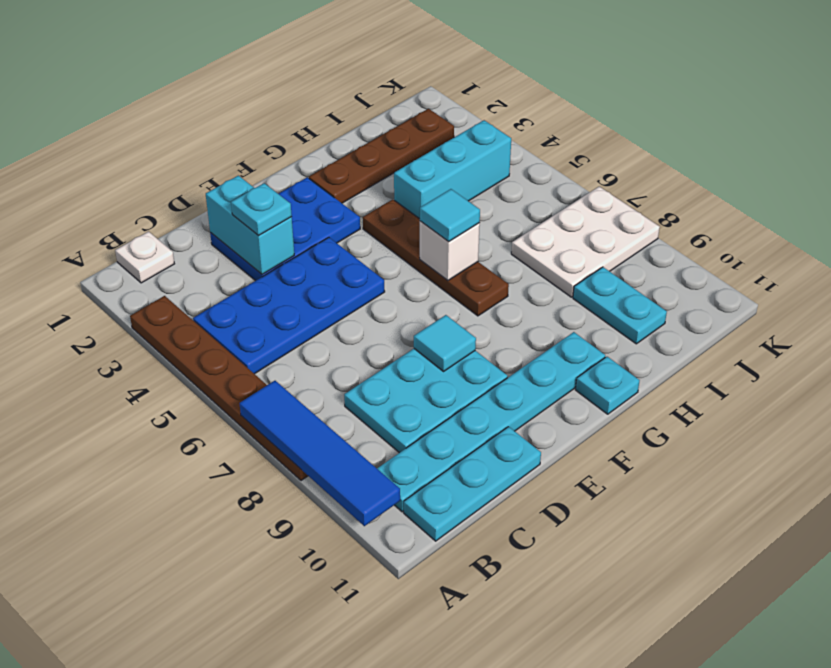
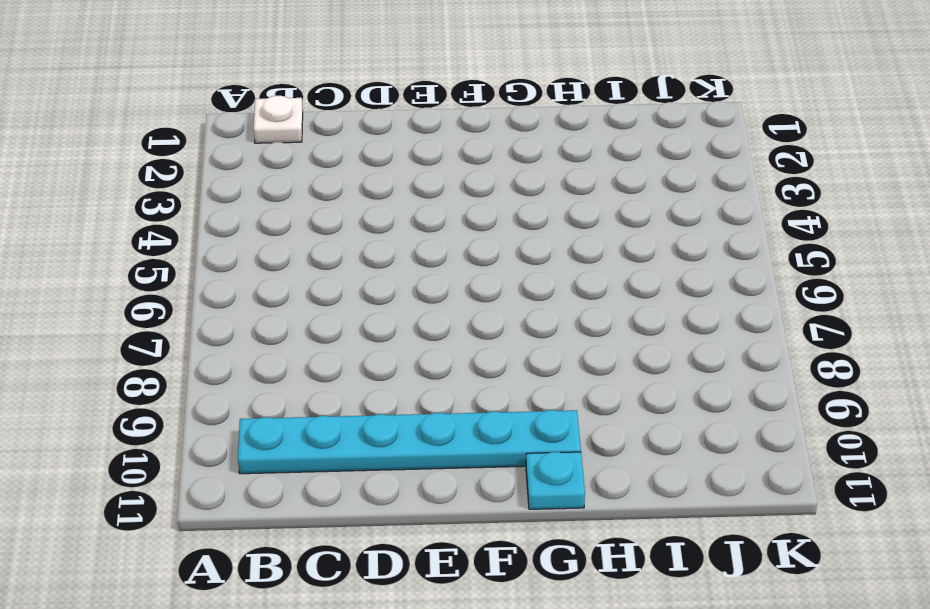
none -> brown 1x6 plate [130,296,308,481]
none -> blue 2x4 plate [193,237,385,374]
none -> cyan 1x3 plate [404,427,541,541]

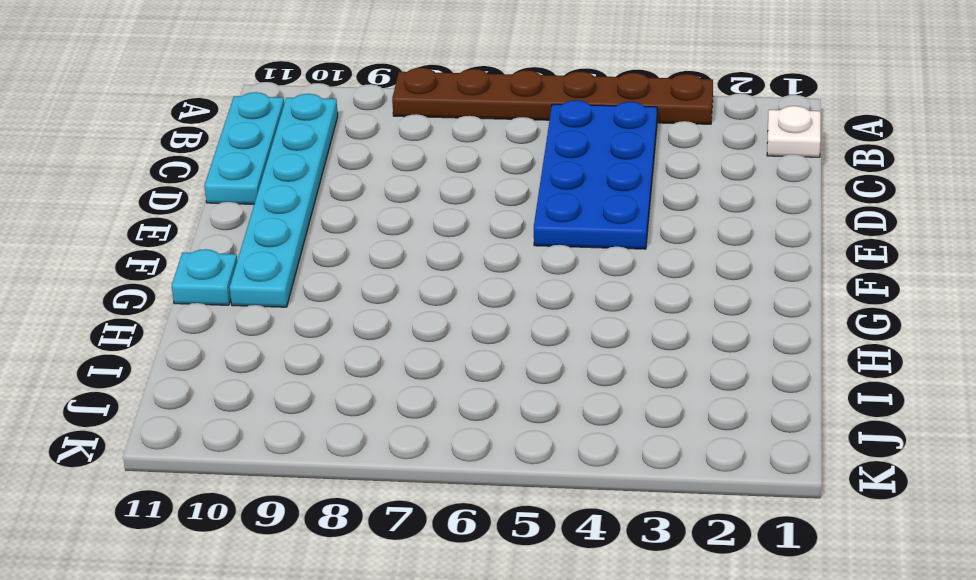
none -> cyan 2x3 plate [344,349,508,453]
none -> blue 2x3 plate [210,177,360,281]
none -> brown 1x4 plate [309,109,454,203]

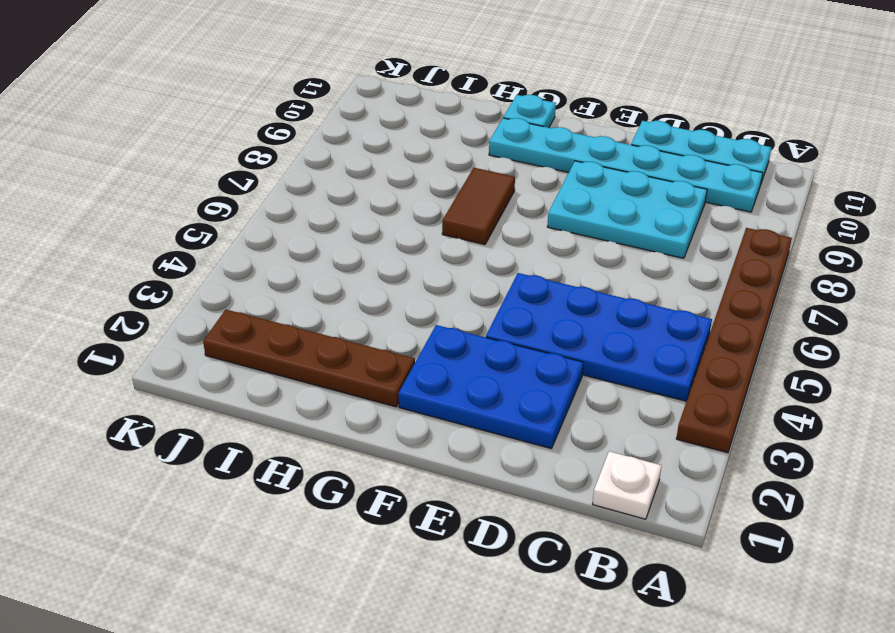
brown 1x2 tile [442,168,515,245] -> brown 1x4 plate [363,199,509,316]
none -> cyan 1x3 brick [394,120,511,219]
none -> white 2x3 plate [511,187,660,297]
none -> cyan 1x2 plate [573,267,667,344]

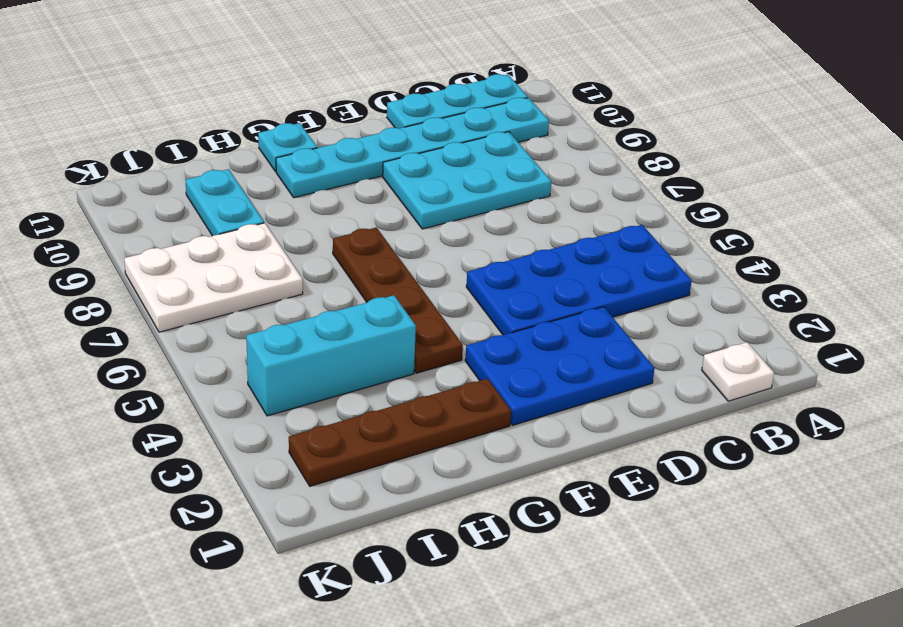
none -> brown 1x6 plate [130,296,308,481]
none -> blue 1x4 tile [239,381,400,526]
none -> cyan 1x2 brick [206,176,294,275]

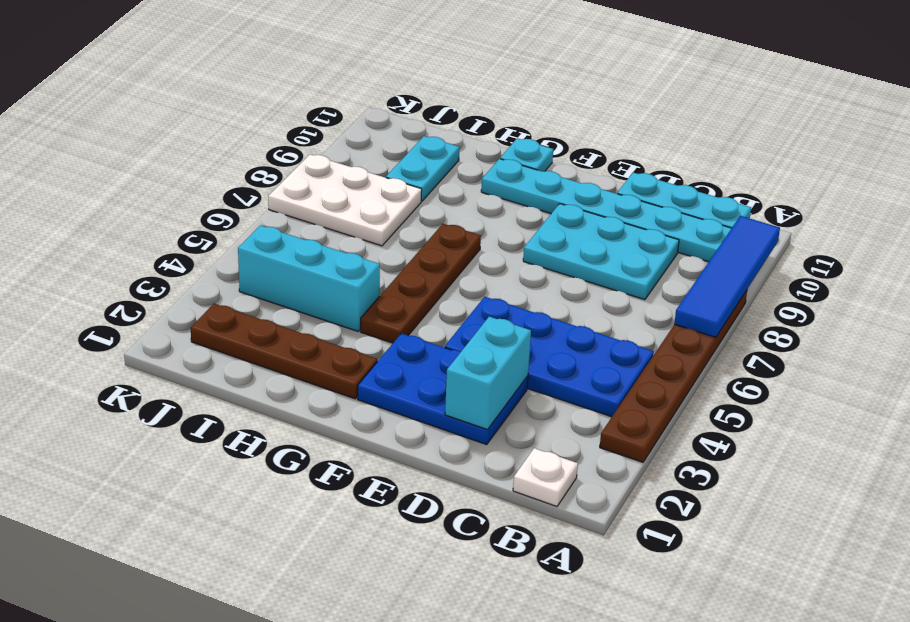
none -> cyan 1x1 tile [414,315,476,371]
none -> white 1x1 brick [420,221,480,280]
none -> cyan 1x1 plate [231,183,292,236]

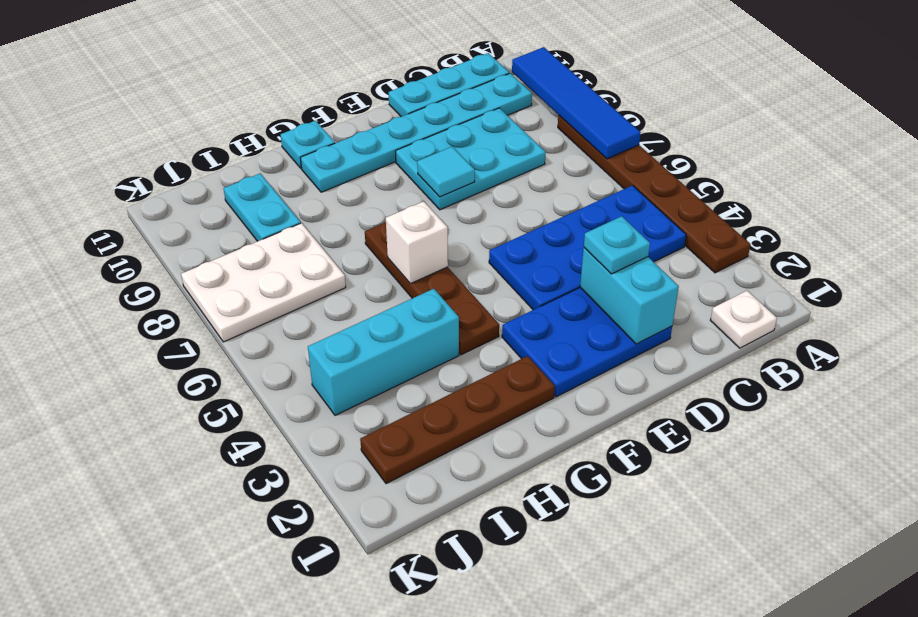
none -> cyan 1x1 tile [420,189,480,242]

